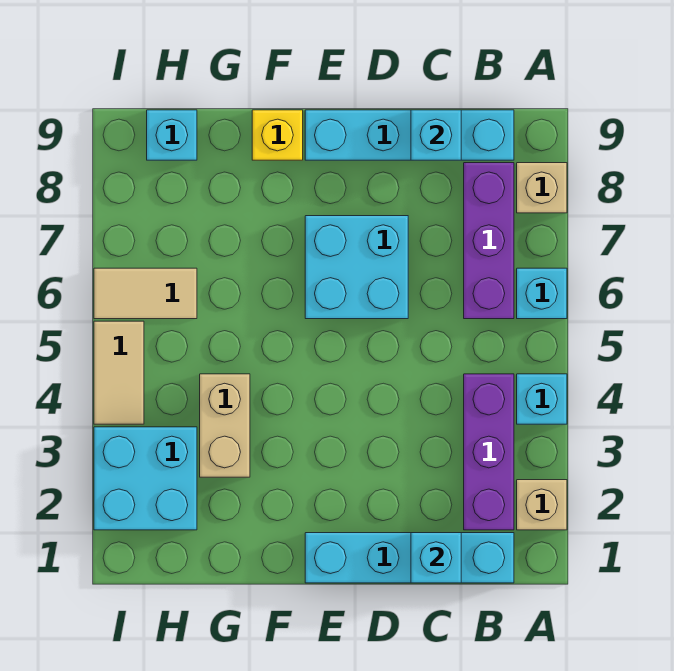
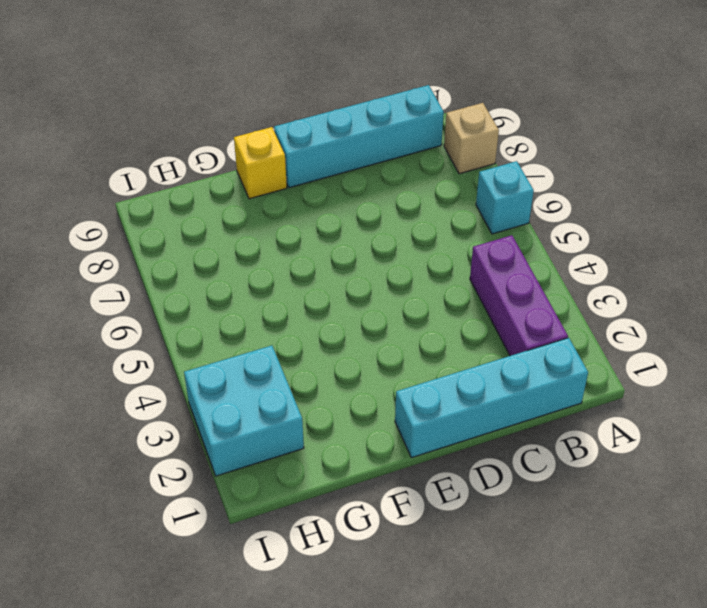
none -> tan 1x1 brick [517,480,567,530]
none -> cyan 1x1 brick [517,374,567,424]
none -> purple 1x3 brick [464,163,514,319]

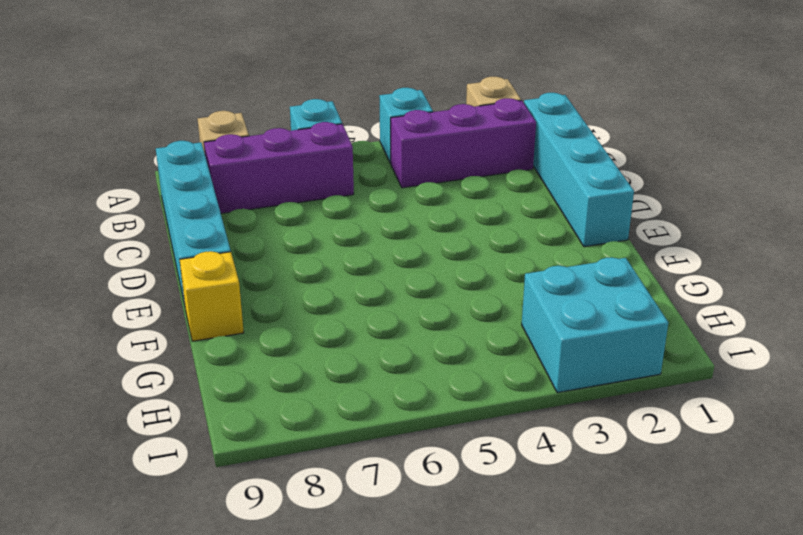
none -> cyan 2x2 brick [305,216,408,319]
none -> tan 1x2 brick [200,374,250,477]
none -> tan 1x2 tile [94,268,197,319]

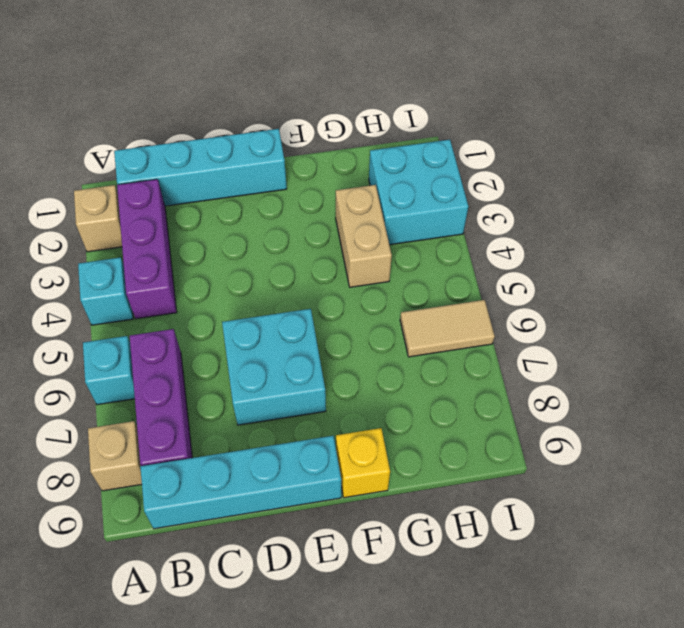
none -> cyan 1x1 brick [147,110,197,160]
none -> tan 1x2 tile [94,321,144,424]
none -> cyan 1x1 brick [411,533,461,583]

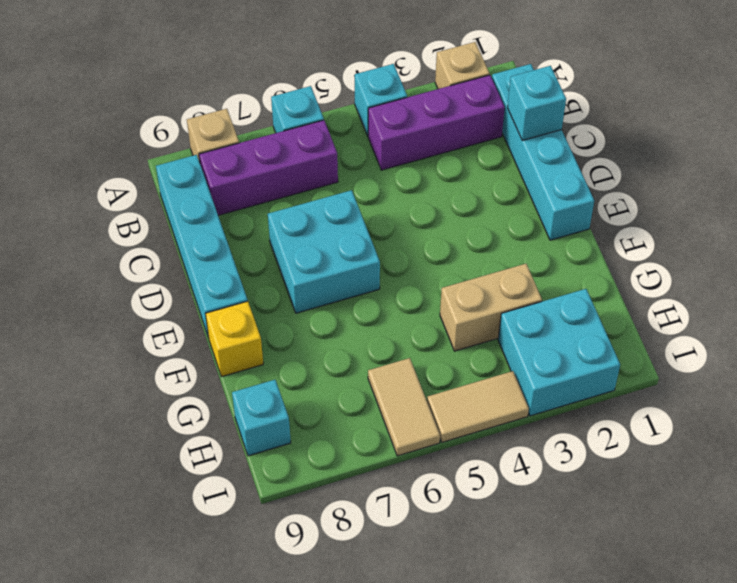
none -> cyan 1x1 brick [411,110,461,160]

